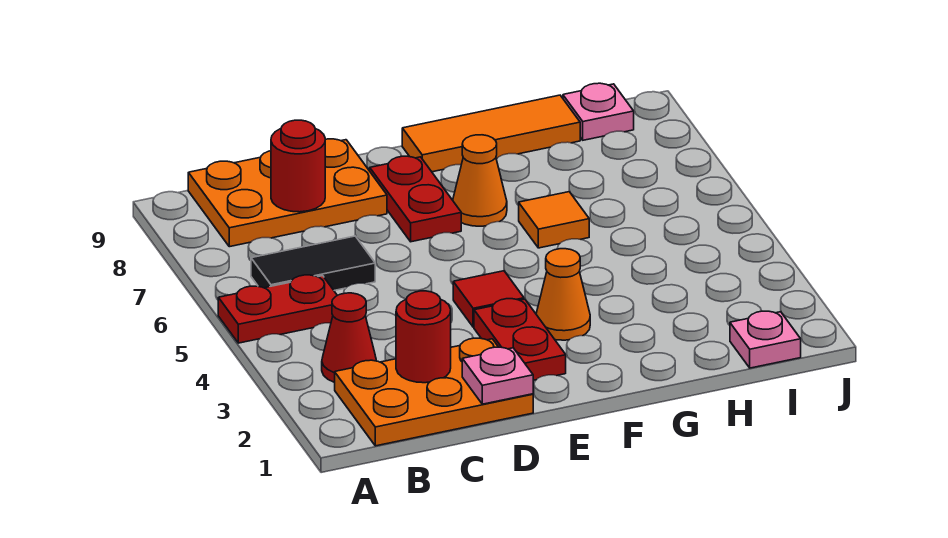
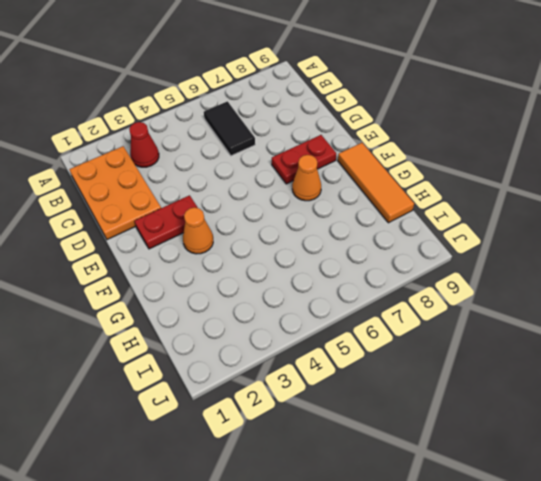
none -> red 1x2 plate [218,275,337,343]
none -> orange 2x3 plate [188,139,387,247]
none -> red 1x1 tile [453,271,524,327]

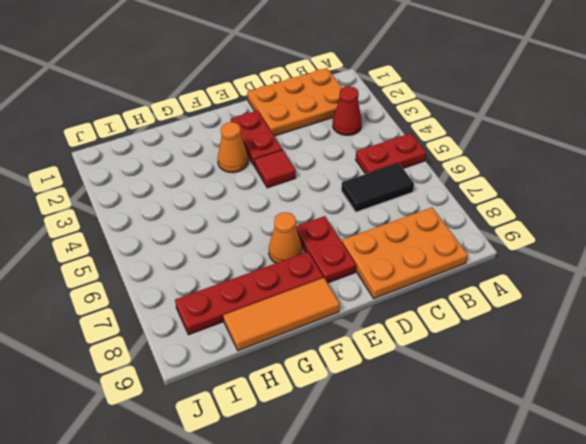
red 1x4 plate [175,252,323,335] -> none
none -> orange 1x1 tile [519,192,589,248]
none -> pink 1x1 plate [730,311,801,368]
none -> pink 1x1 plate [563,83,634,140]

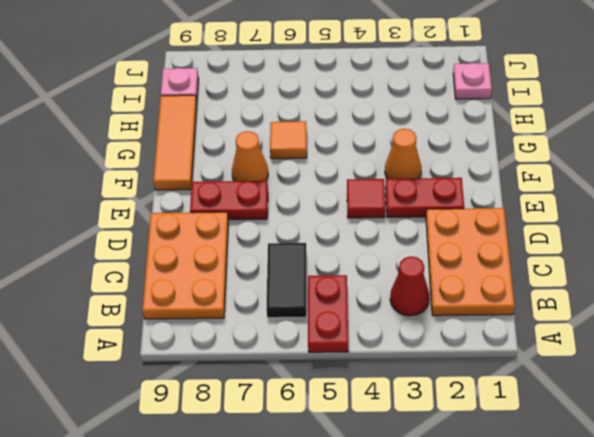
none -> red 1x1 round brick [396,291,451,383]
none -> red 1x1 round brick [271,120,325,212]
none -> pink 1x1 plate [462,347,533,404]

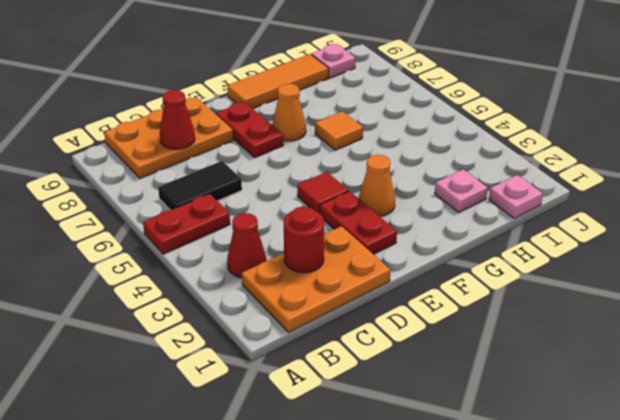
red 1x1 cone [160,90,195,149] -> red 1x1 round brick [271,120,325,212]
pink 1x1 plate [435,169,488,212] -> pink 1x1 plate moved to [462,347,533,404]

